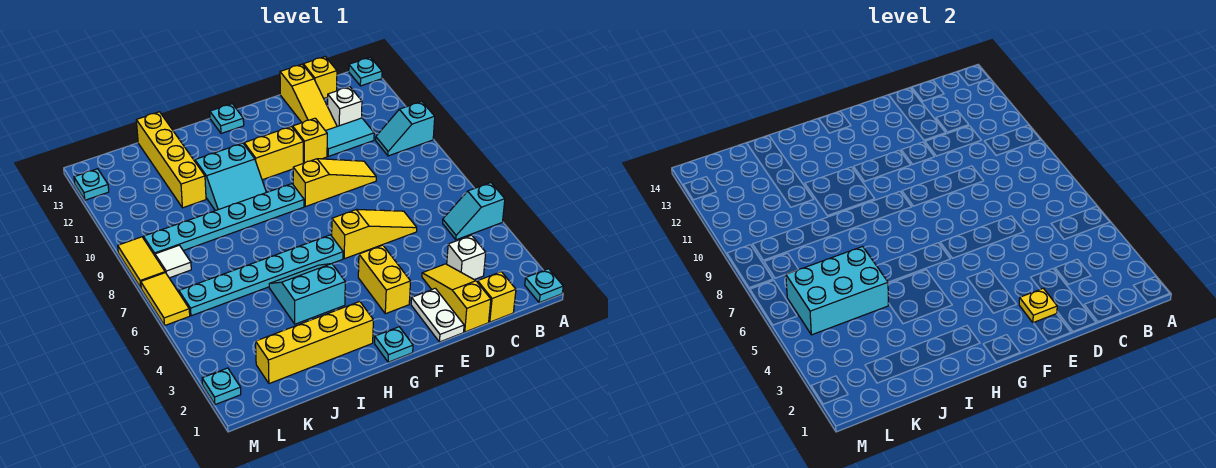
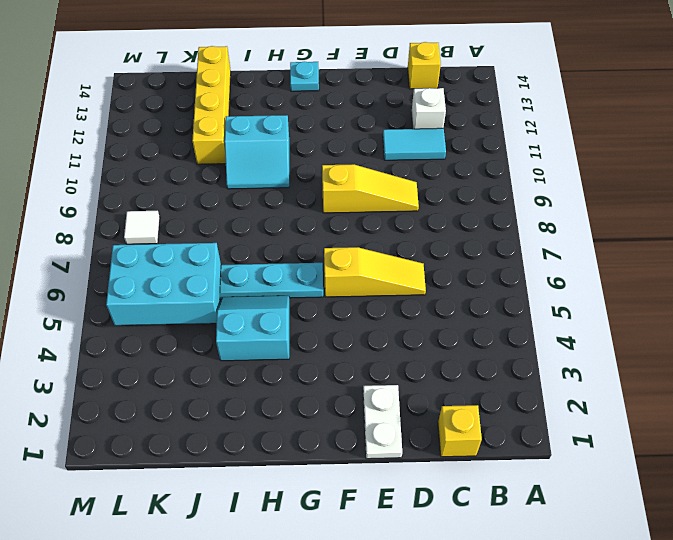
none -> cyan 1x1 plate [525,269,563,303]
none -> cyan 1x2 slope [443,183,505,240]
none -> cyan 1x2 slope [376,102,435,156]
none -> cyan 1x1 plate [349,57,382,86]

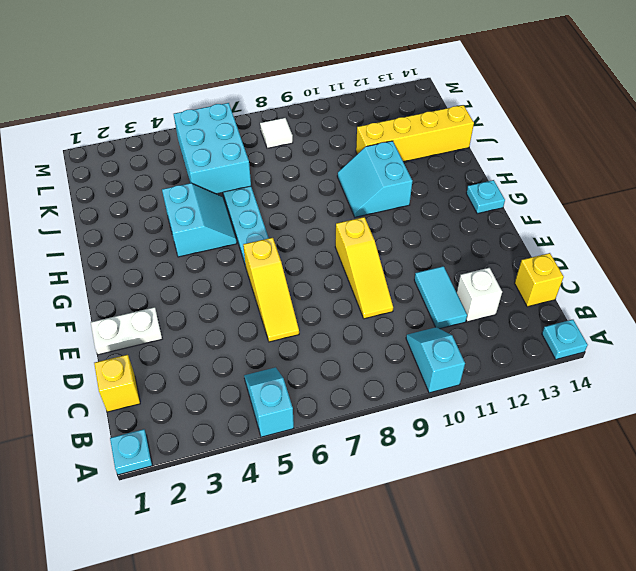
none -> white 1x1 brick [447,235,486,280]
none -> yellow 1x3 slope [422,264,491,332]
none -> yellow 1x3 slope [280,64,337,131]
none -> yellow 1x1 brick [293,118,327,163]

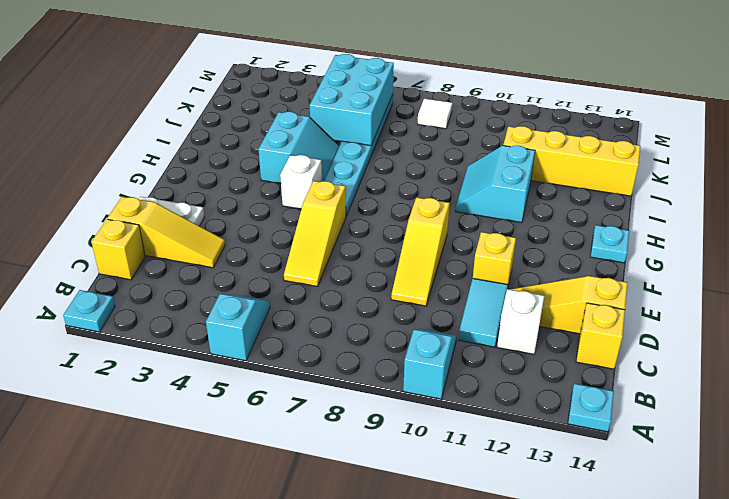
white 1x1 brick [280,155,322,209] -> white 1x1 brick moved to [447,235,486,280]
none -> yellow 1x2 brick [358,245,411,314]
none -> yellow 1x2 brick [244,126,303,180]
none -> cyan 1x1 plate [375,327,413,362]
none -> cyan 1x6 plate [144,184,304,255]

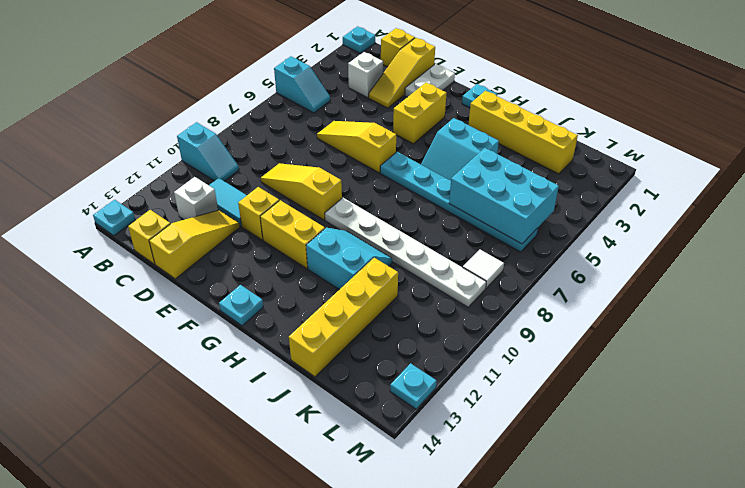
white 1x6 plate [325,198,486,307] -> cyan 1x6 plate [144,184,304,255]
none -> cyan 1x1 plate [202,368,241,405]
none -> yellow 1x2 tile [141,273,190,325]
none -> yellow 1x2 tile [118,237,165,288]
none -> yellow 1x1 plate [1019,288,1057,323]

